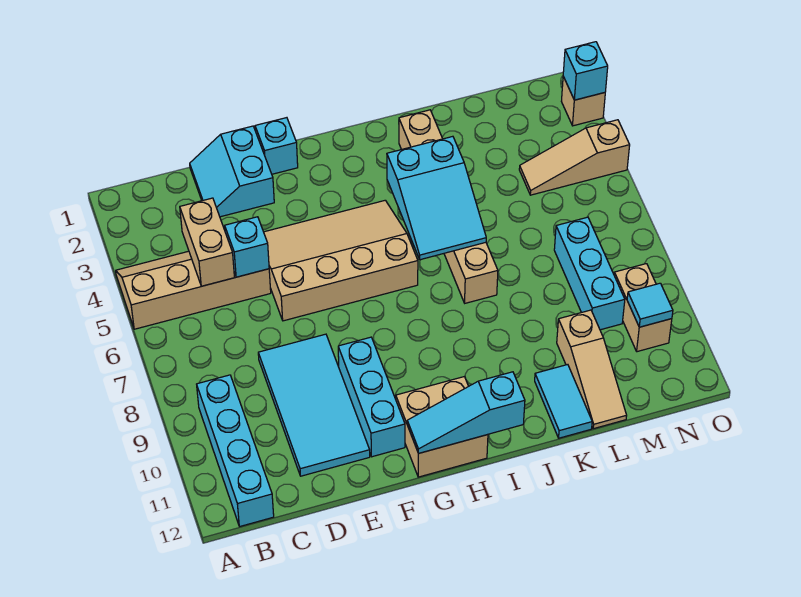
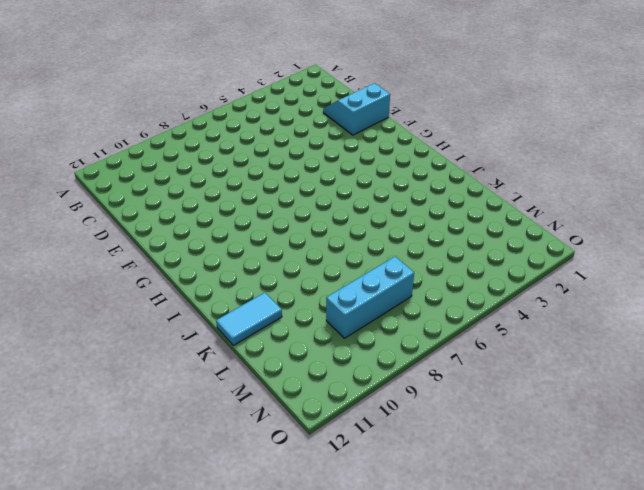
none -> tan 2x4 slope [116,251,271,329]
none -> cyan 1x4 brick [197,375,274,526]
none -> cyan 2x4 tile [258,334,370,476]

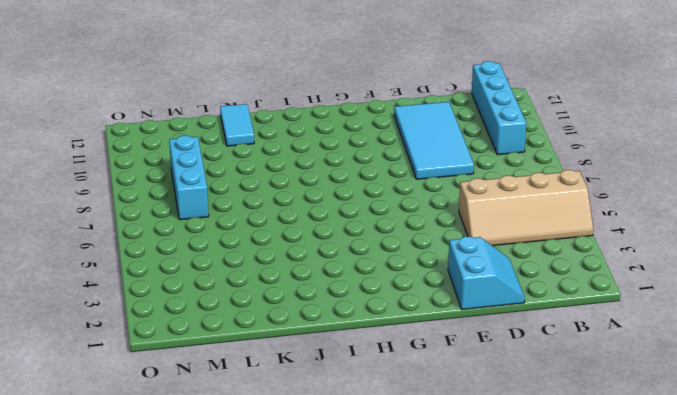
none -> tan 3x4 slope [264,200,418,321]
none -> cyan 1x1 brick [255,118,298,174]
none -> cyan 1x3 brick [338,337,405,457]

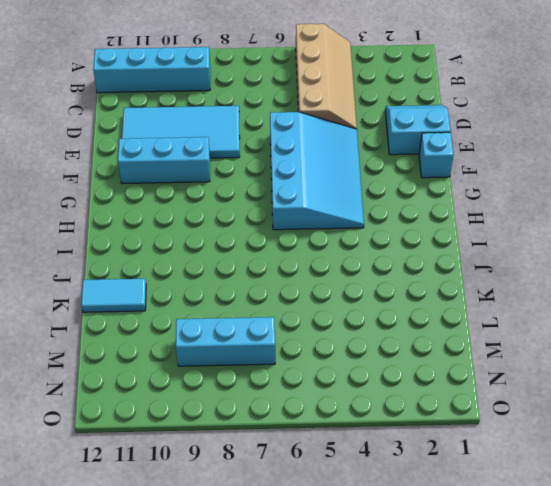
cyan 3x4 slope [270,112,364,230] -> tan 3x4 slope [264,200,418,321]
none -> tan 2x2 brick [396,377,488,477]
none -> tan 1x6 brick [399,110,498,303]
none -> tan 1x3 slope [557,310,627,429]

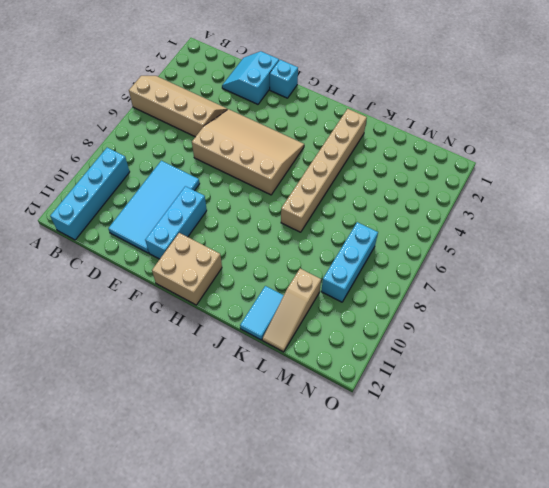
none -> tan 1x3 slope [519,120,630,195]
none -> tan 1x2 brick [614,264,672,352]
none -> tan 1x1 brick [561,77,605,126]

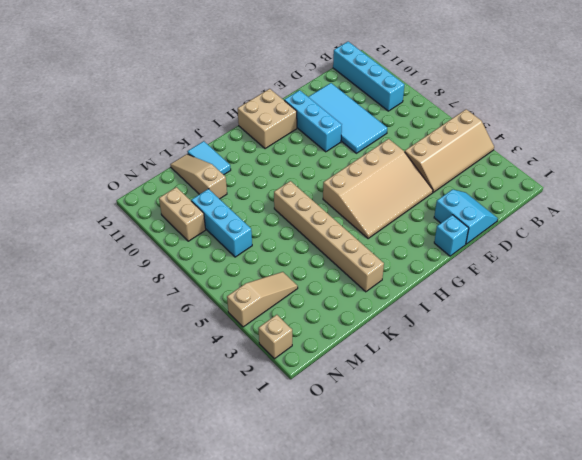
none -> tan 1x2 brick [180,198,234,286]
none -> cyan 1x1 brick [225,217,269,277]
none -> cyan 1x3 slope [407,372,525,453]

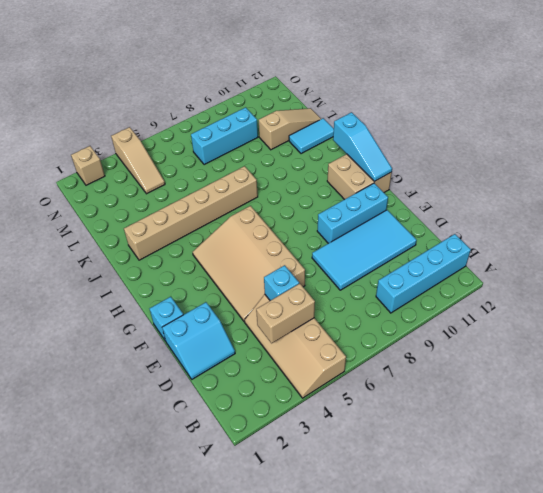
none -> tan 1x2 brick [614,264,672,352]
none -> cyan 2x3 slope [387,136,486,260]
none -> cyan 1x1 tile [627,283,673,327]

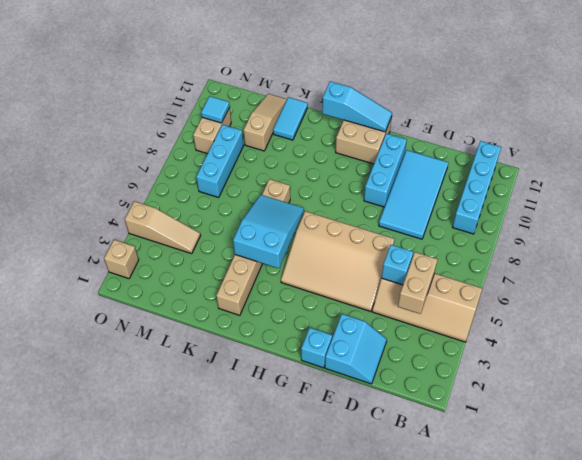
none -> cyan 1x1 brick [563,42,608,100]

